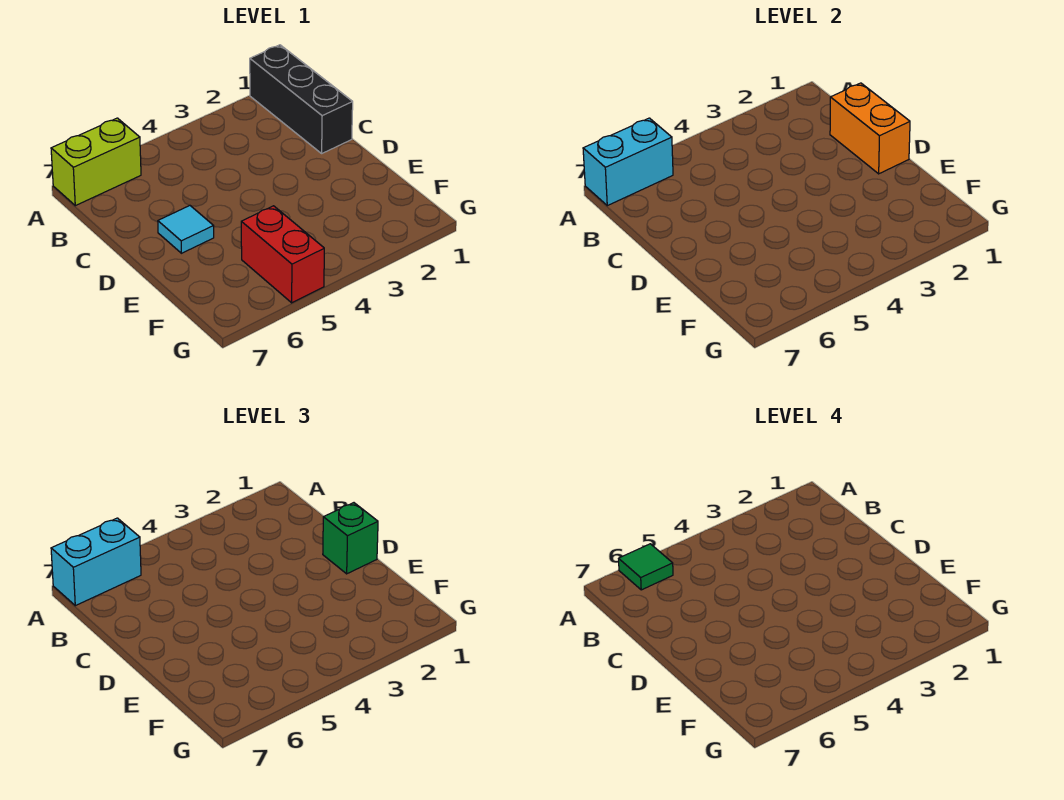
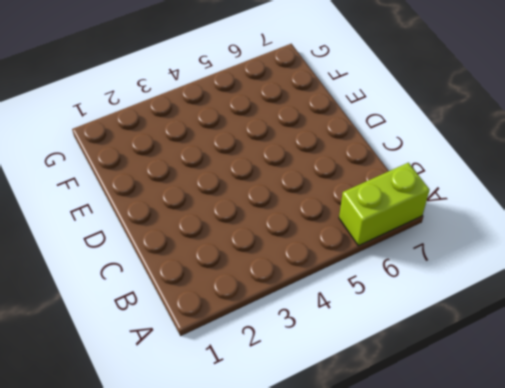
none -> black 1x3 brick [250,45,353,153]
none -> cyan 1x1 tile [158,205,214,253]

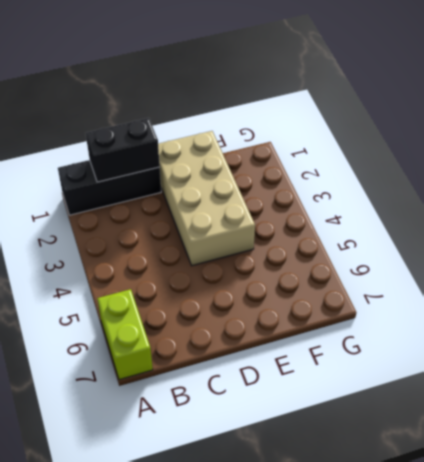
black 1x2 brick [86,118,160,182] -> orange 1x2 brick [830,83,910,174]
tan 2x4 brick [158,131,255,266] -> none
none -> cyan 1x1 tile [158,205,214,253]
none -> red 1x2 brick [241,206,324,303]

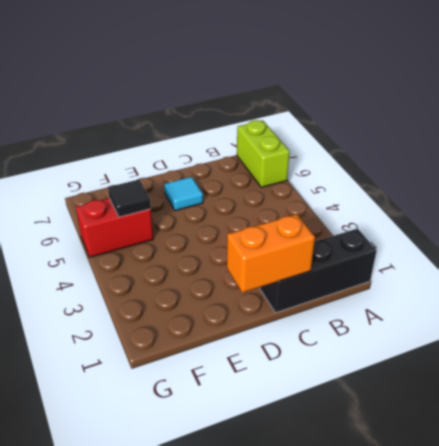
black 1x1 tile [108,180,151,217] -> none
none -> cyan 1x2 brick [583,118,673,206]
none -> cyan 1x2 brick [51,518,141,606]

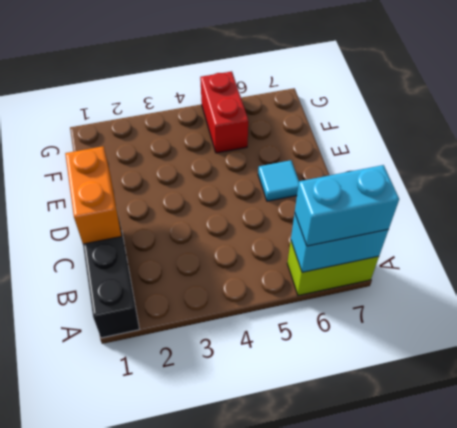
none -> green 1x1 brick [323,503,378,574]
none -> green 1x1 tile [619,544,673,590]

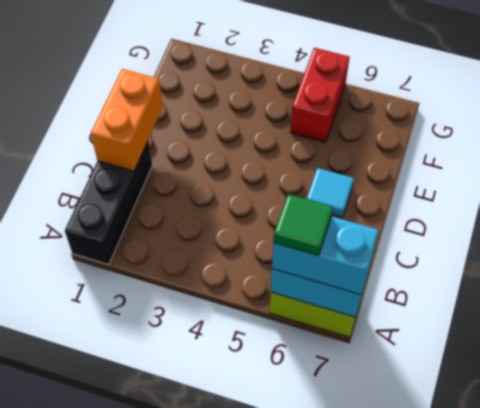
none -> green 1x1 brick [323,503,378,574]

